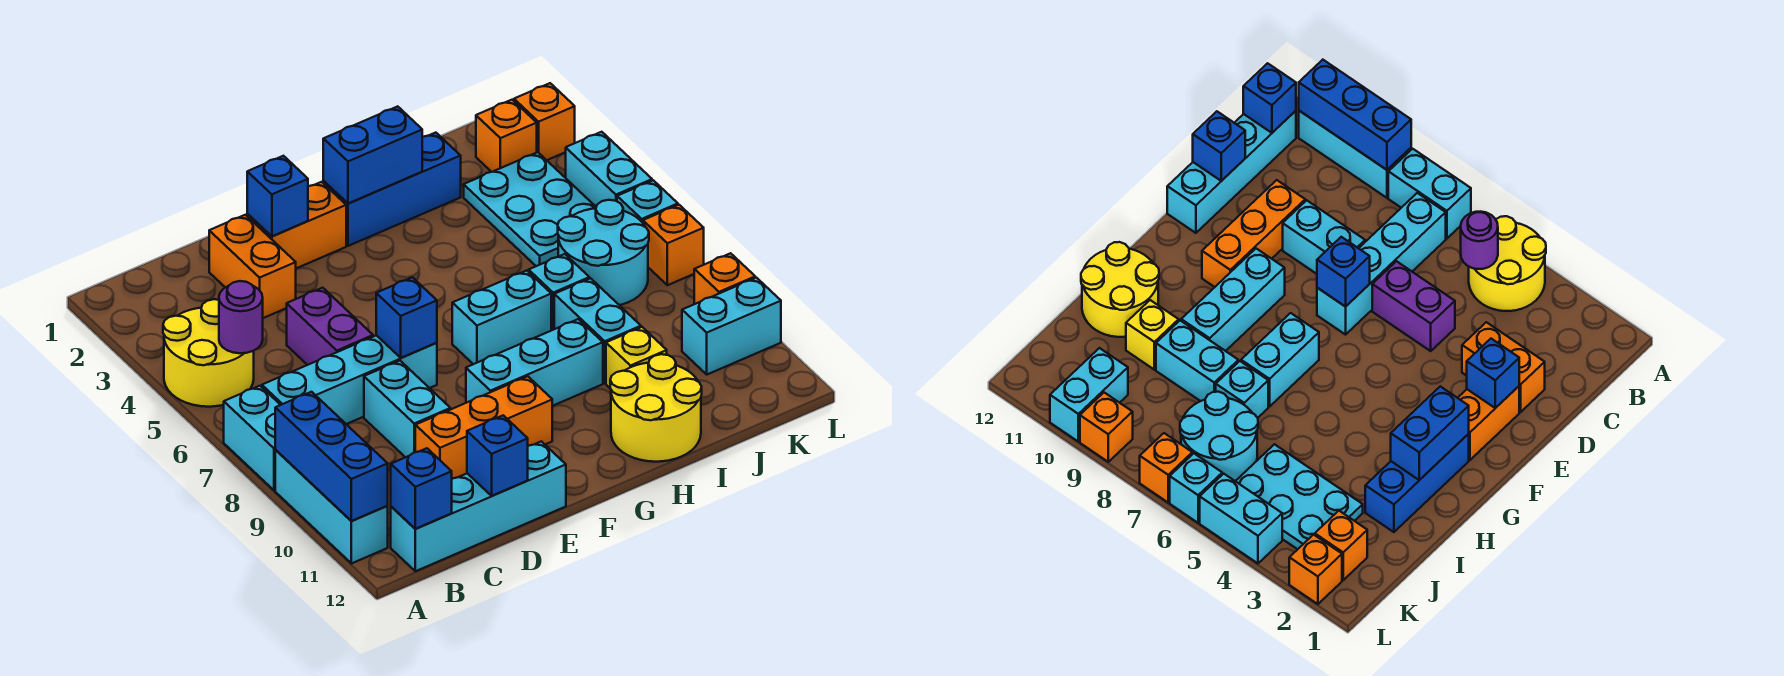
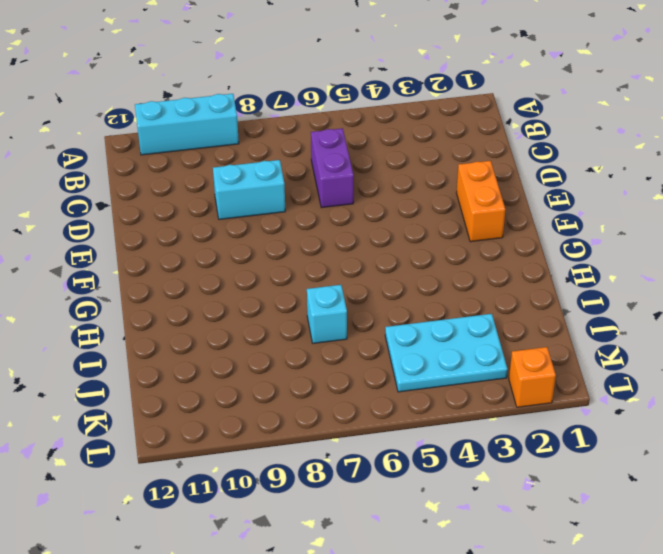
purple 1x2 brick [311,128,354,208] -> purple 1x2 brick turned to [287,288,373,365]
none -> yellow 2x2 round brick [163,299,254,407]
none -> cyan 1x2 brick [224,386,280,491]
none -> cyan 1x4 brick [262,335,437,424]
none -> cyan 1x4 brick [391,441,566,571]

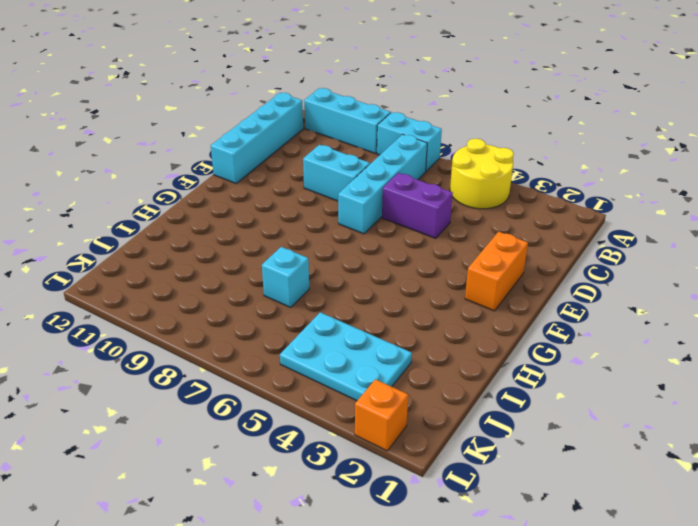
none -> orange 1x2 brick [209,215,296,318]
none -> orange 1x3 brick [415,376,552,479]
none -> cyan 1x3 brick [466,319,603,406]
none -> blue 1x3 brick [323,133,461,246]

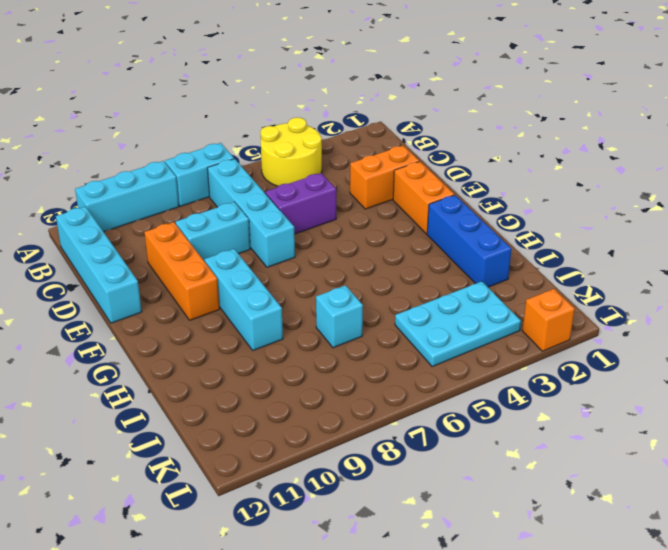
none -> cyan 1x2 brick [452,270,551,364]
none -> yellow 2x2 round brick [610,354,702,462]
none -> cyan 1x2 brick [554,278,641,383]
none -> yellow 1x1 brick [606,327,667,389]

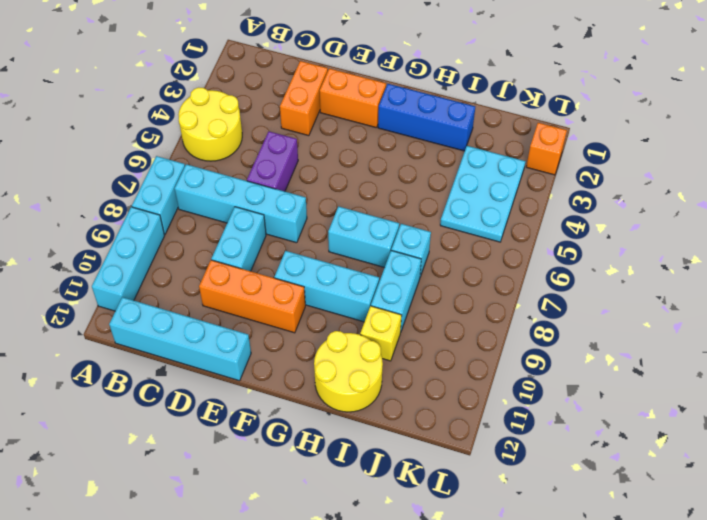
none -> cyan 2x2 round brick [558,200,649,305]
none -> orange 1x1 brick [476,100,537,172]
none -> cyan 1x2 brick [682,278,781,374]
none -> cyan 1x2 brick [566,132,652,206]

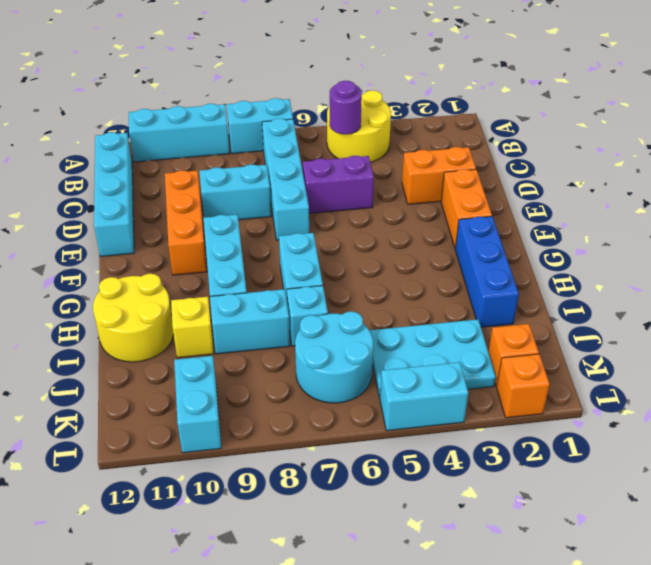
none -> cyan 1x1 brick [617,180,678,223]
none -> orange 1x1 brick [643,205,704,285]
none -> orange 1x1 brick [694,253,755,304]
none -> blue 1x3 brick [275,392,388,521]

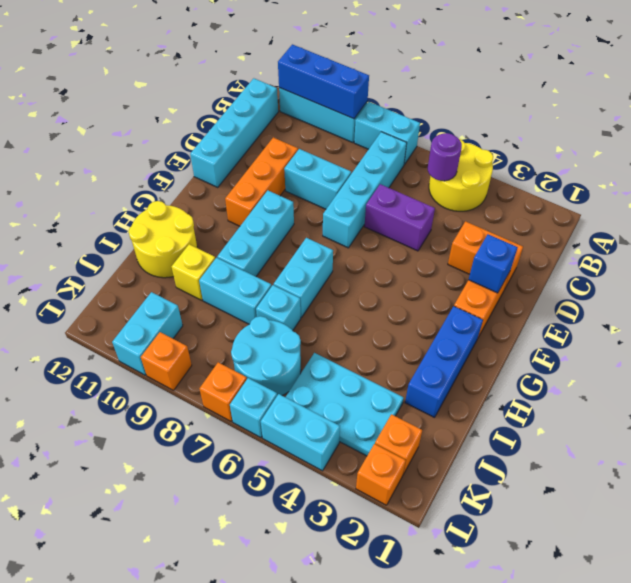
none -> blue 1x1 brick [391,448,452,529]
none -> blue 1x1 brick [467,415,528,496]
none -> blue 1x1 brick [376,277,437,358]
none -> blue 1x2 brick [323,106,422,203]

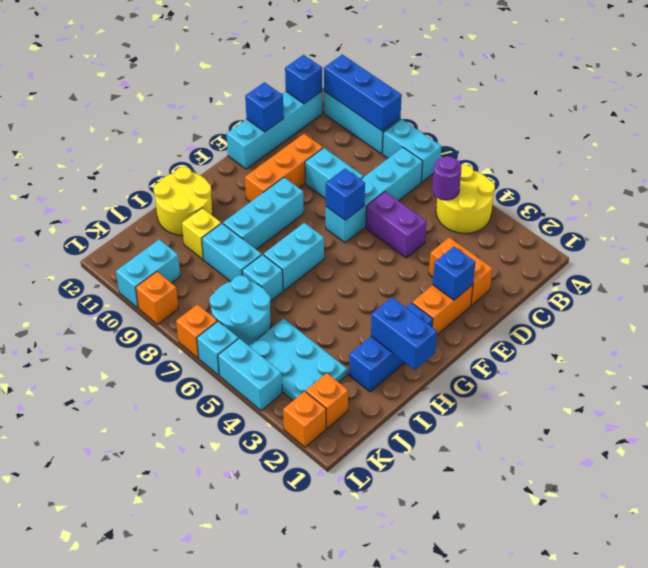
blue 1x2 brick [371,297,437,370] -> blue 1x2 brick turned to [323,106,422,203]

